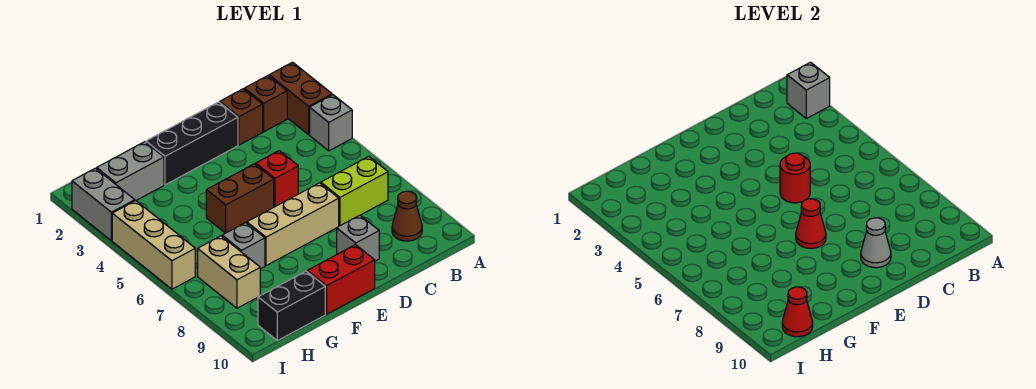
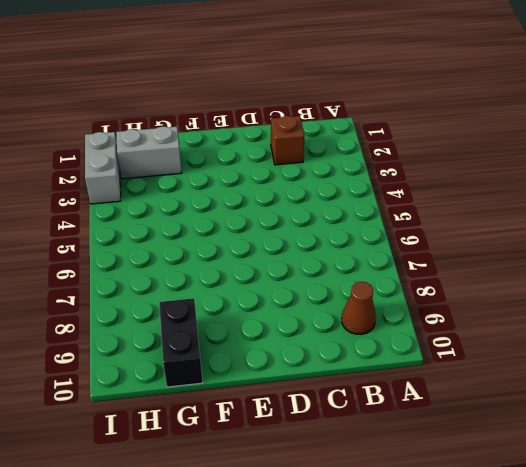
black 1x2 brick [159,298,203,387] -> black 1x2 brick turned to [258,271,325,341]
none -> brown 1x2 brick [269,62,332,135]
none -> grey 1x1 brick [310,95,352,151]
none -> brown 1x1 brick [244,76,287,132]

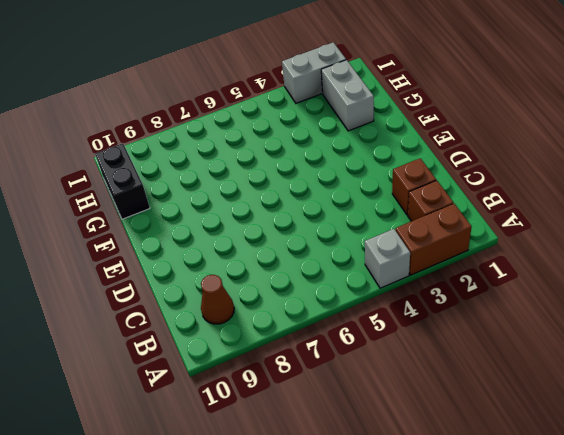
none -> lime 1x2 brick [321,156,388,226]
none -> black 1x3 brick [146,102,238,185]
none -> red 1x1 brick [256,151,298,207]

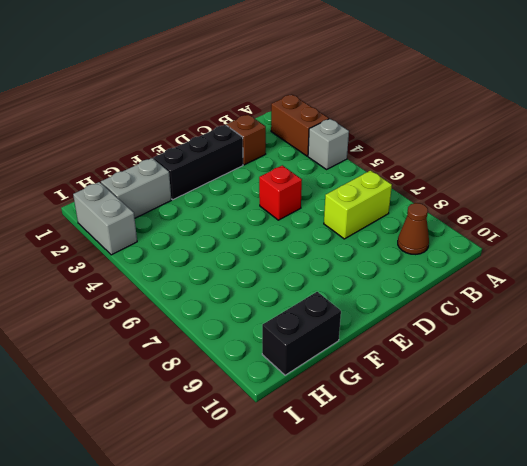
none -> brown 1x1 brick [244,76,287,132]
none -> tan 1x3 brick [247,183,339,266]
none -> grey 1x1 brick [337,215,379,261]

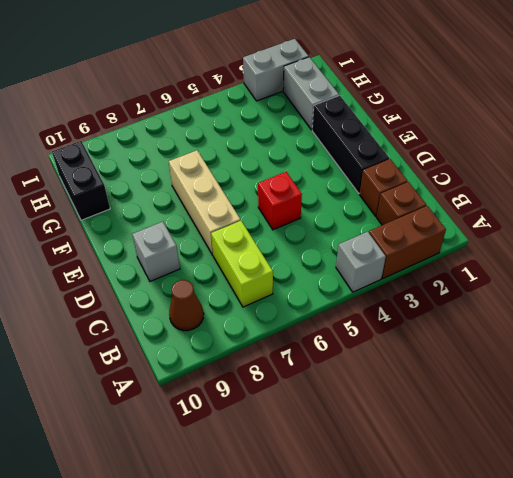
none -> brown 1x2 brick [206,164,274,233]
none -> red 1x2 brick [307,245,375,314]
none -> grey 1x1 brick [222,223,265,269]

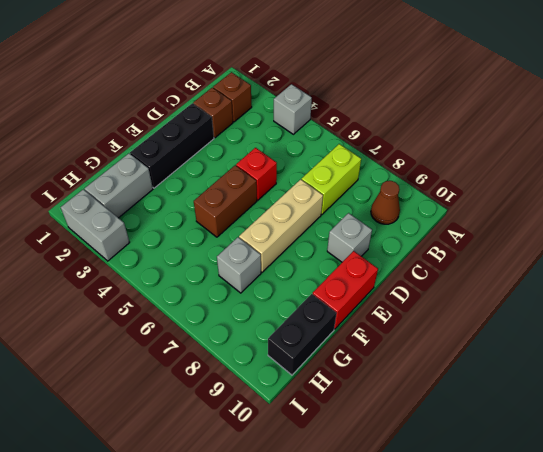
none -> brown 1x2 brick [269,62,332,135]
none -> tan 1x2 brick [198,236,260,308]
none -> tan 1x3 brick [112,201,195,289]

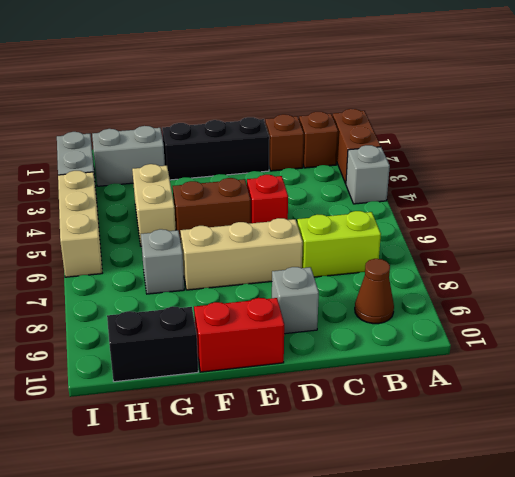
tan 1x2 brick [132,164,176,246] -> tan 1x2 brick moved to [198,236,260,308]
none -> grey 1x1 brick [787,62,830,118]
none -> red 1x1 round brick [780,153,810,203]
none -> grey 1x1 cone [861,218,891,268]

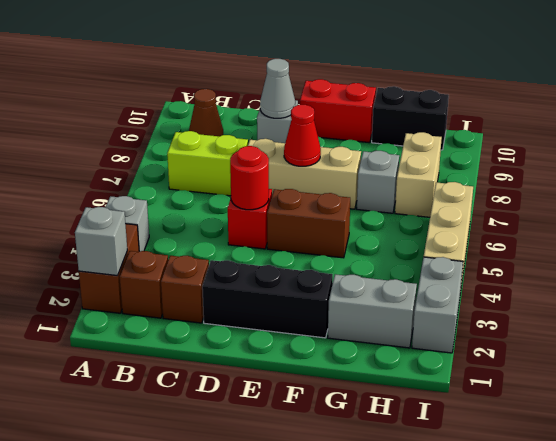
none -> red 1x1 cone [782,287,813,337]

